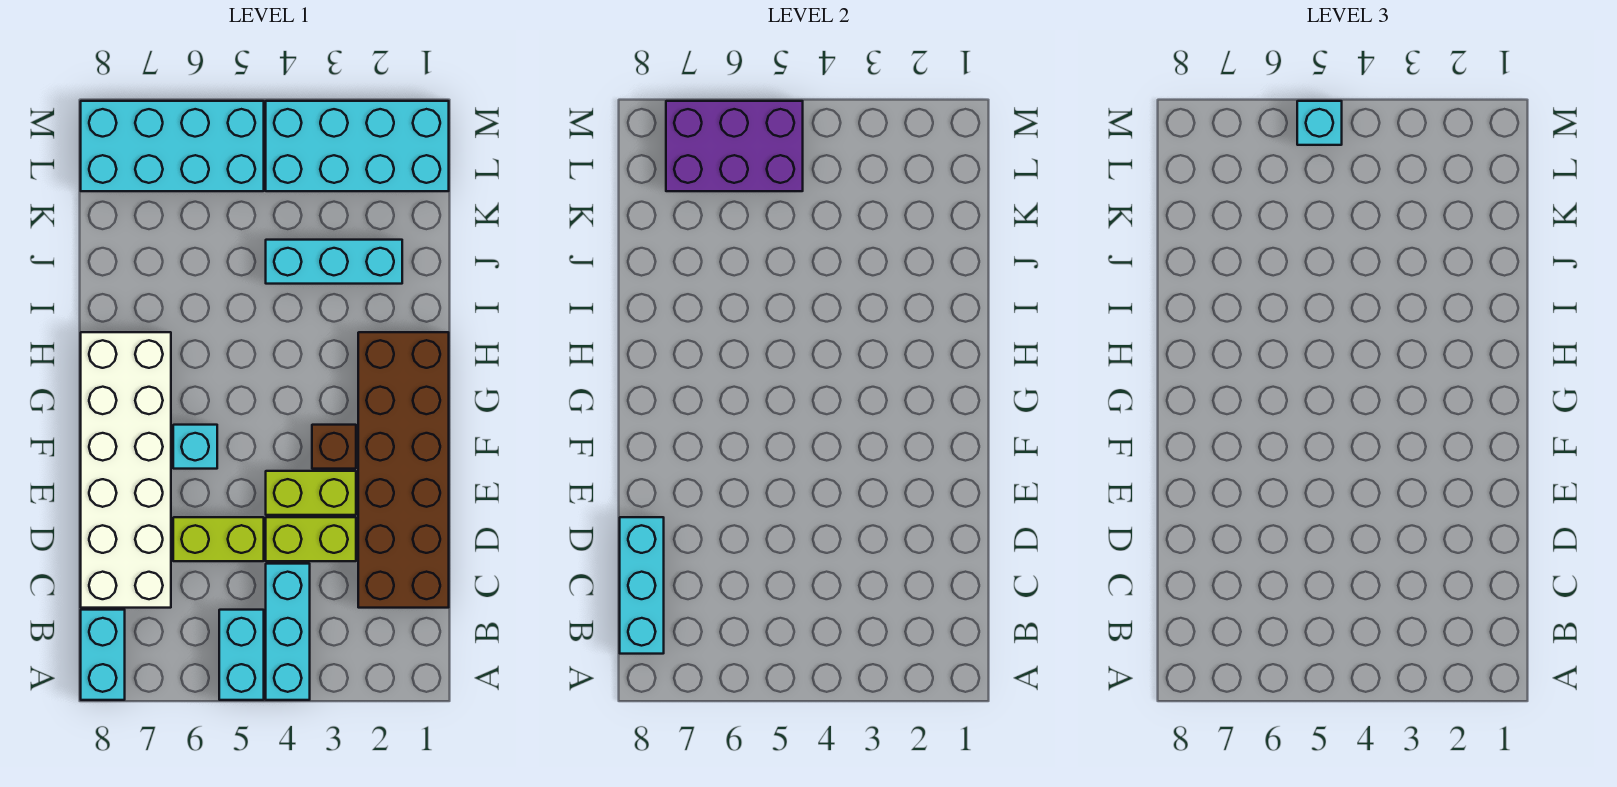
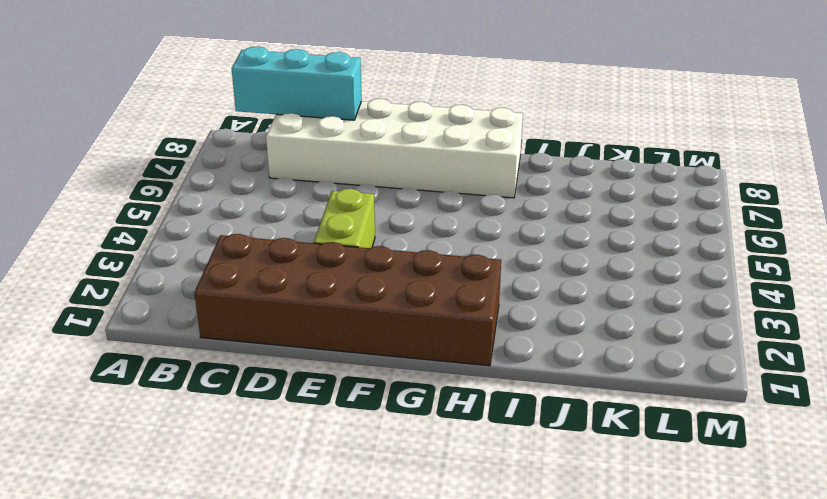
none -> cyan 1x3 brick [266,564,310,700]
none -> cyan 1x2 brick [219,610,264,700]
none -> cyan 1x2 brick [81,610,125,700]

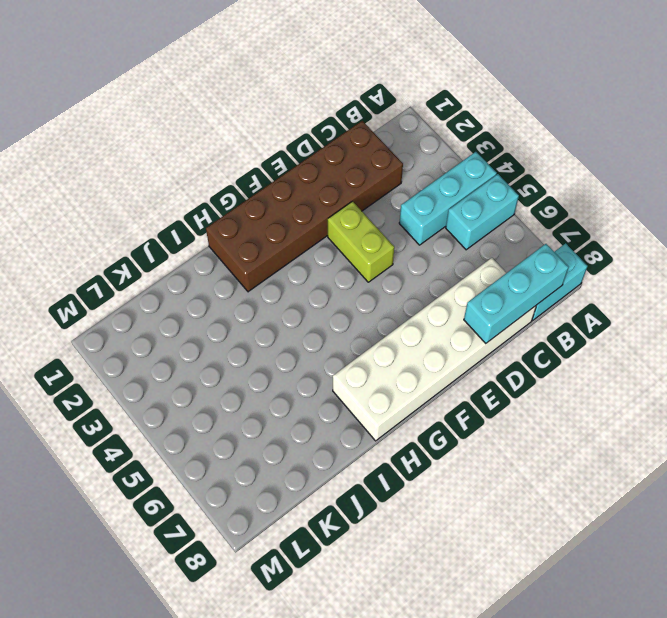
none -> lime 1x2 brick [266,517,356,561]
none -> lime 1x2 brick [173,517,264,561]
none -> brown 1x1 brick [312,425,356,469]

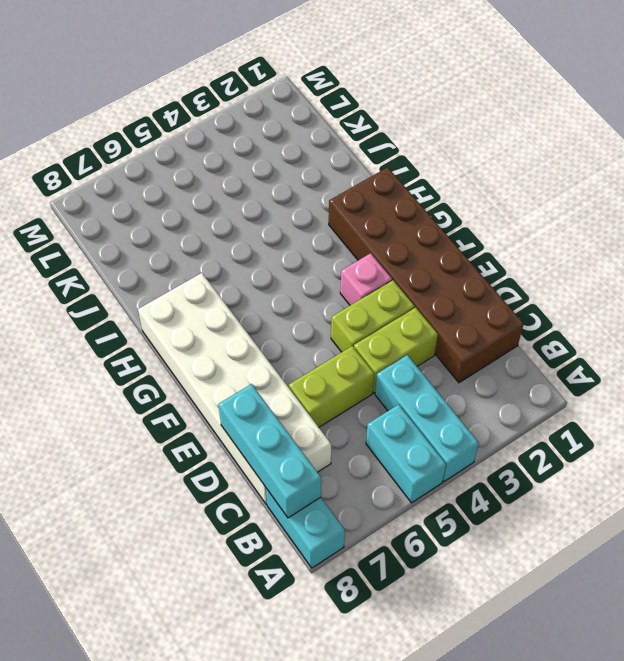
pink 1x1 brick [340,253,392,305] -> brown 1x1 brick [312,425,356,469]
none -> cyan 1x1 brick [173,425,217,469]
none -> cyan 1x3 brick [266,240,402,284]
none -> cyan 2x4 brick [266,101,449,191]

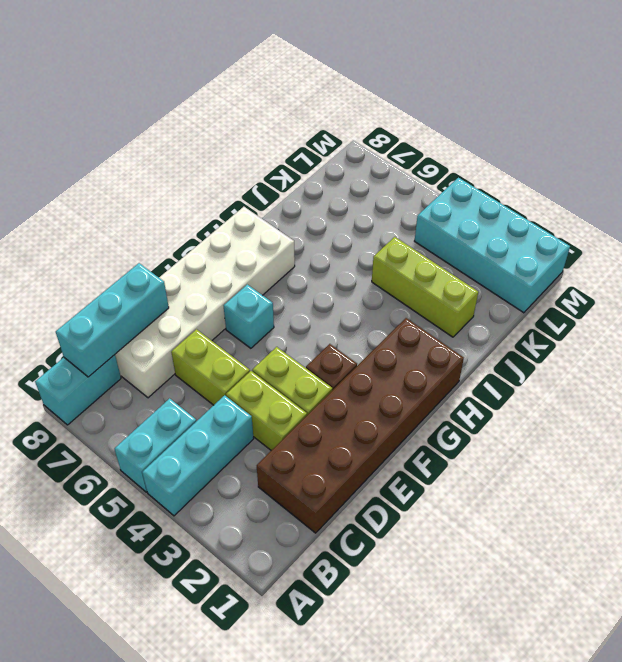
lime 1x3 brick [372,237,478,337] -> cyan 1x3 brick [266,240,402,284]
none -> cyan 2x4 brick [81,101,264,191]
none -> purple 2x3 brick [666,101,803,191]
none -> cyan 1x1 brick [1297,101,1342,145]

